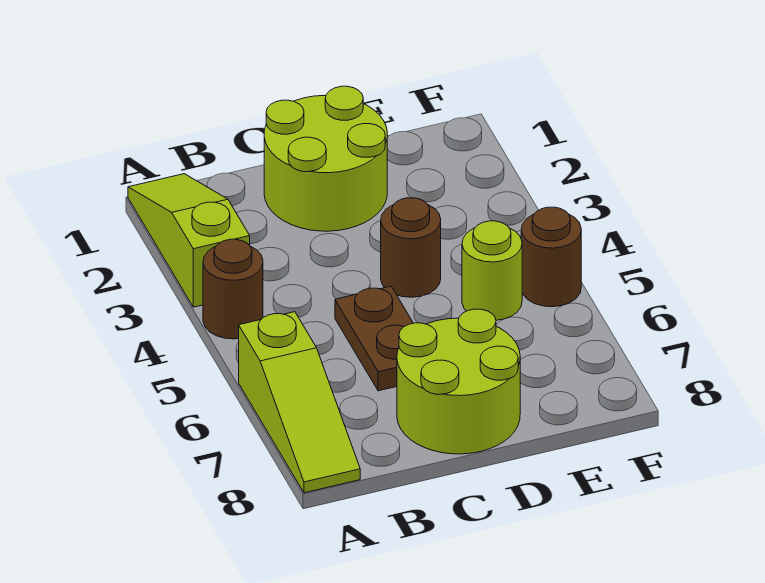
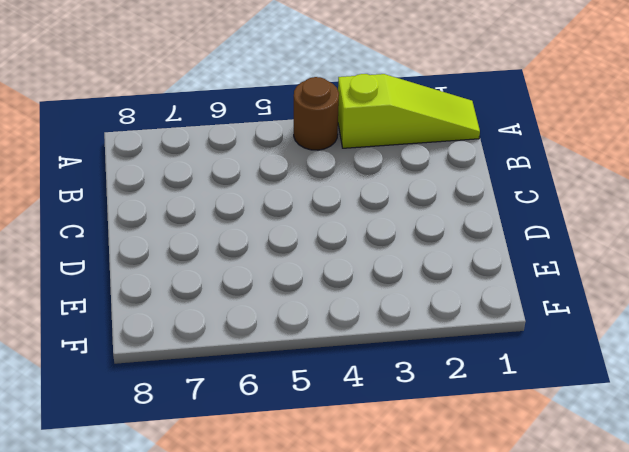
none -> lime 1x3 slope [239,312,360,493]
none -> lime 2x2 round brick [264,86,387,231]

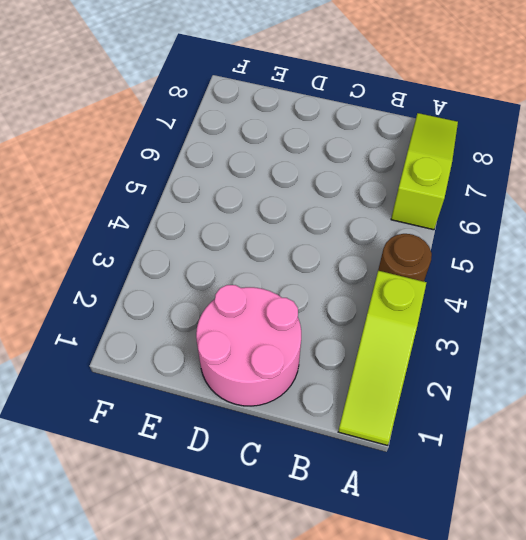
pink 2x2 round brick [196,285,301,406] -> lime 2x2 round brick [264,86,387,231]
none -> brown 1x2 plate [335,286,413,391]
none -> lime 2x2 round brick [397,309,520,454]

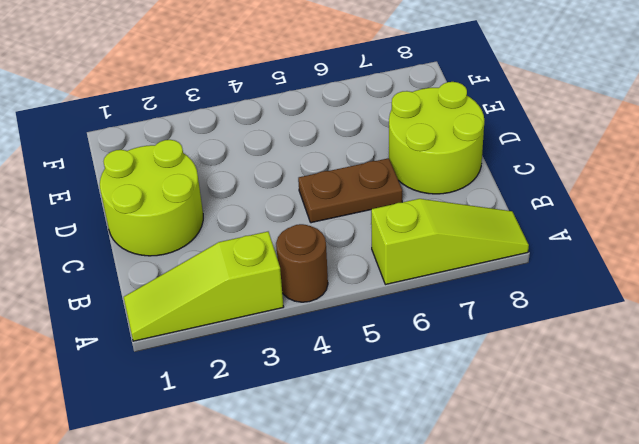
none -> brown 1x1 round brick [381,198,441,297]
none -> lime 1x1 round brick [462,221,522,320]

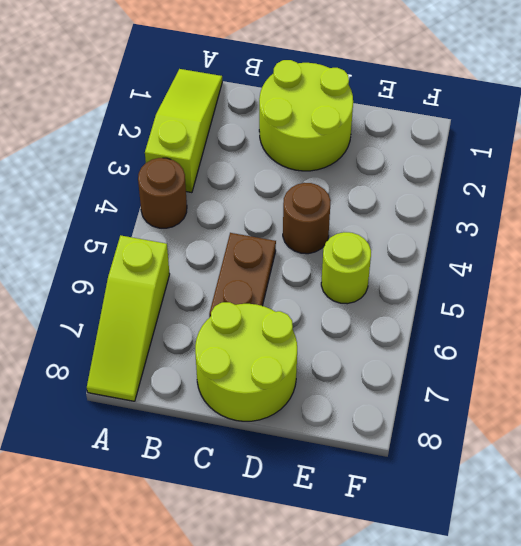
none -> brown 1x1 round brick [521,207,581,307]

